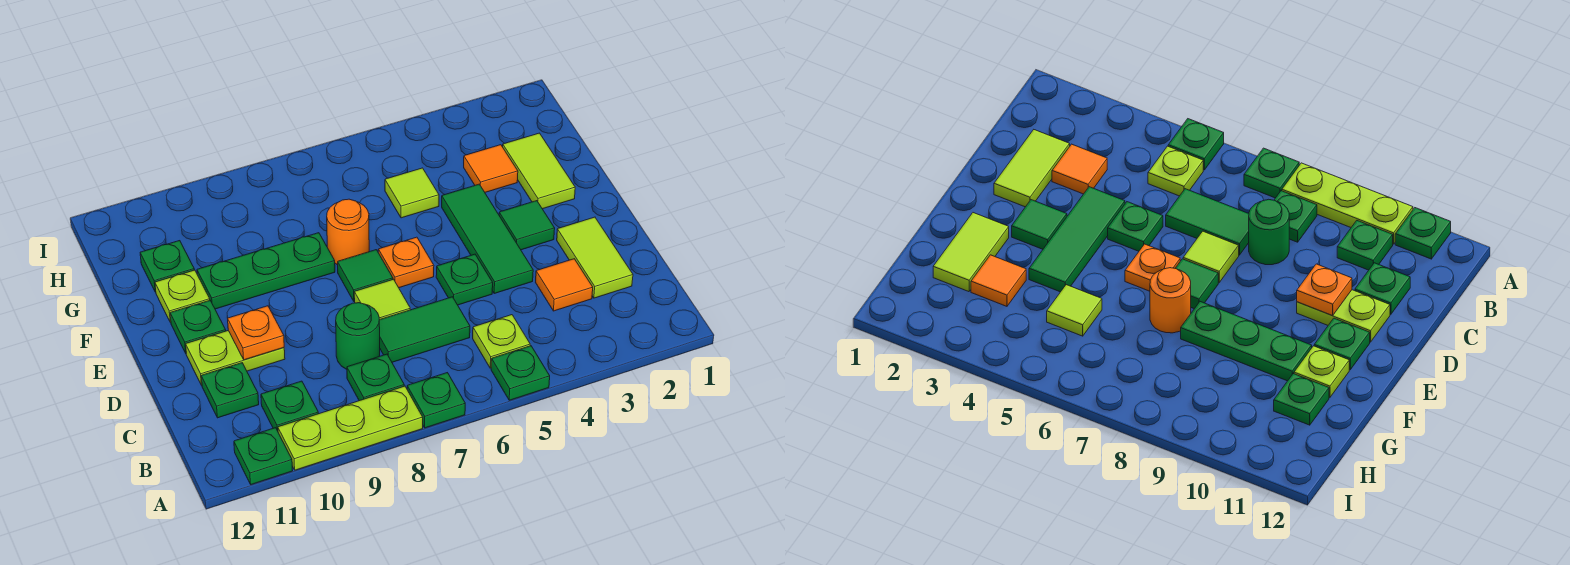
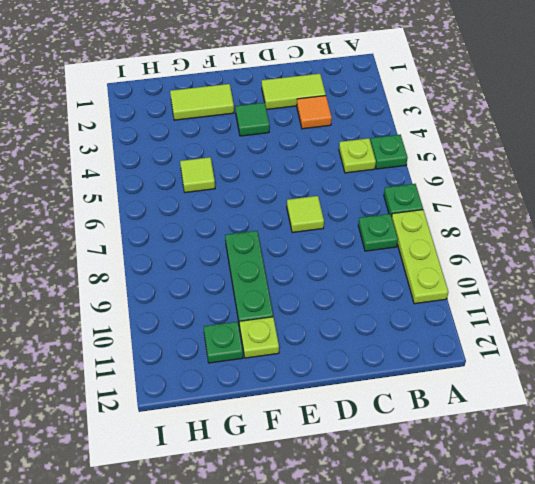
none -> green 1x1 plate [234,428,293,484]
none -> green 1x1 plate [261,381,318,431]
none -> green 1x2 tile [379,297,470,362]

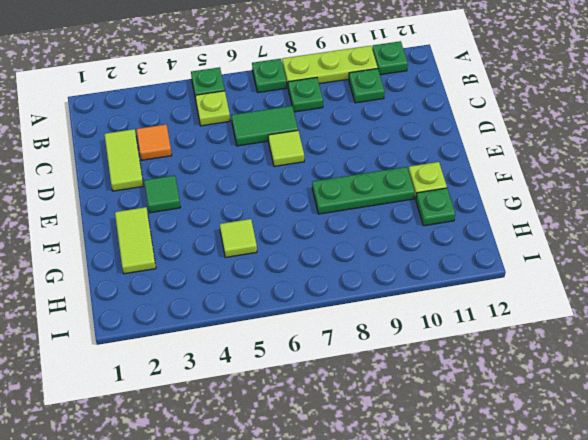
none -> green 1x1 round brick [336,303,380,369]
none -> green 1x1 plate [201,363,259,418]
none -> green 1x3 tile [442,184,533,293]

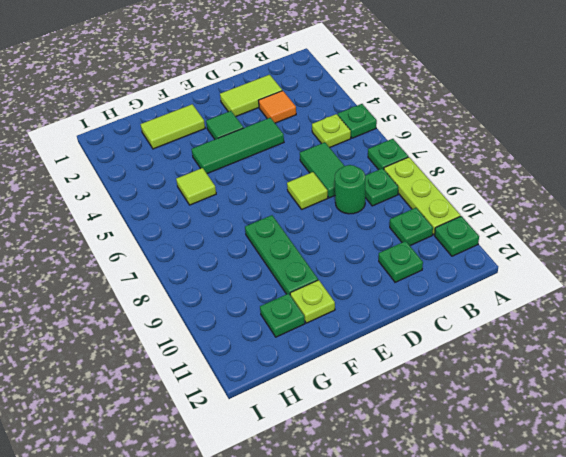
none -> green 1x1 plate [436,254,493,305]
none -> lime 1x2 plate [186,331,285,385]
none -> orange 1x1 plate [378,237,434,288]

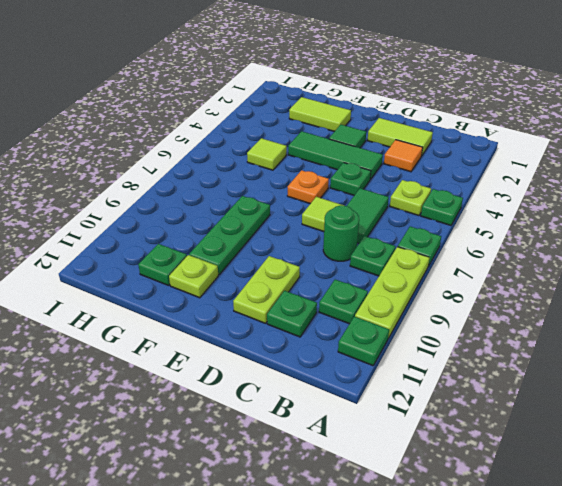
none -> green 1x1 tile [338,250,393,302]
none -> green 1x1 plate [170,301,226,353]
none -> orange 1x1 round brick [327,199,369,265]

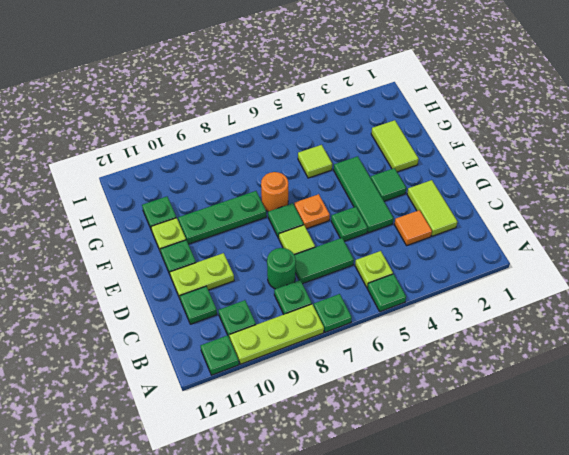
none -> orange 1x1 tile [464,145,518,192]
none -> orange 1x1 plate [228,306,284,360]

